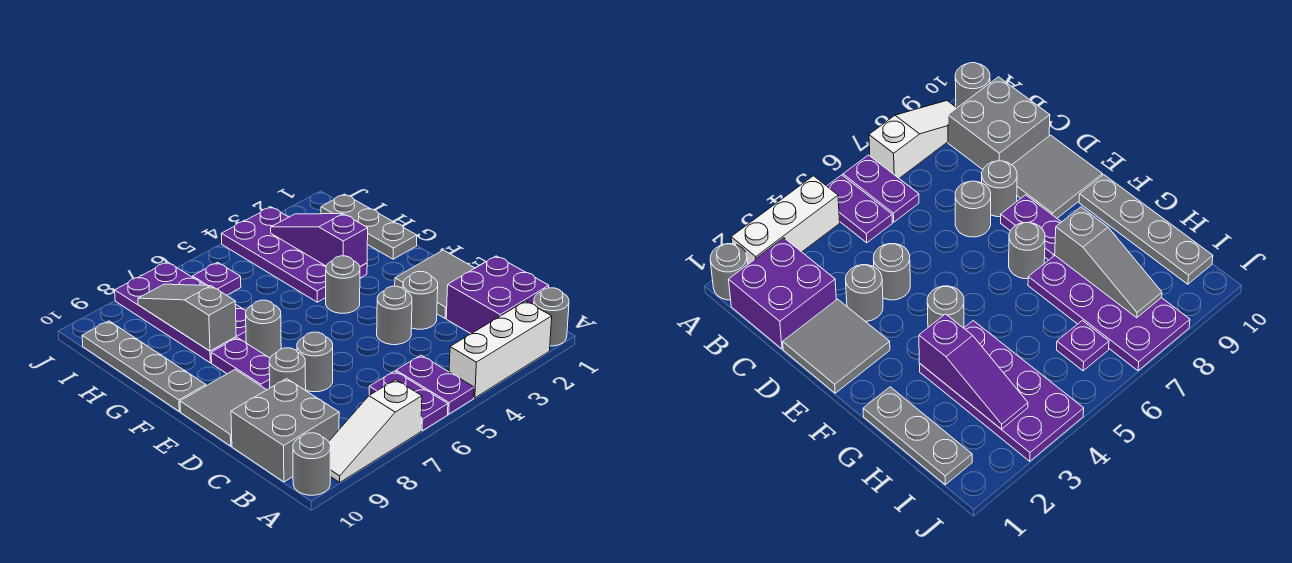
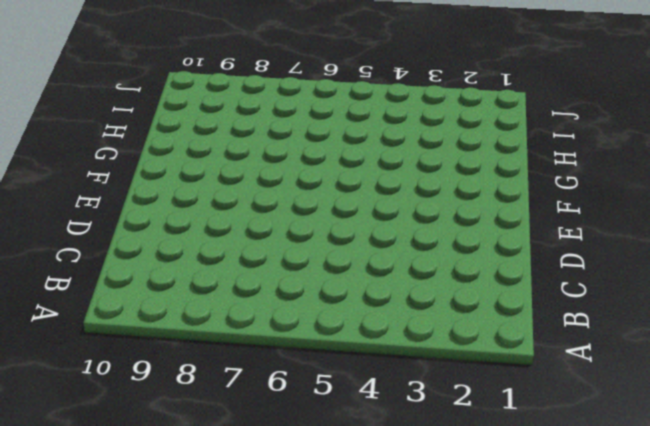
none -> grey 1x1 round brick [534,288,569,346]
none -> white 1x3 brick [449,301,552,398]
none -> purple 1x2 plate [396,355,474,414]

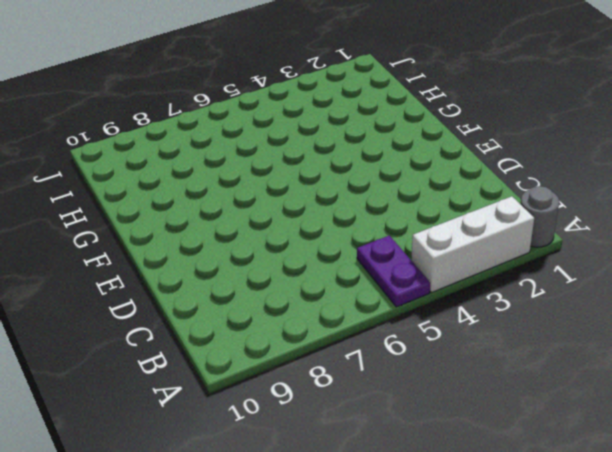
none -> purple 1x2 plate [369,371,448,431]
none -> white 1x3 slope [329,380,422,482]
none -> grey 1x1 round brick [293,433,331,495]

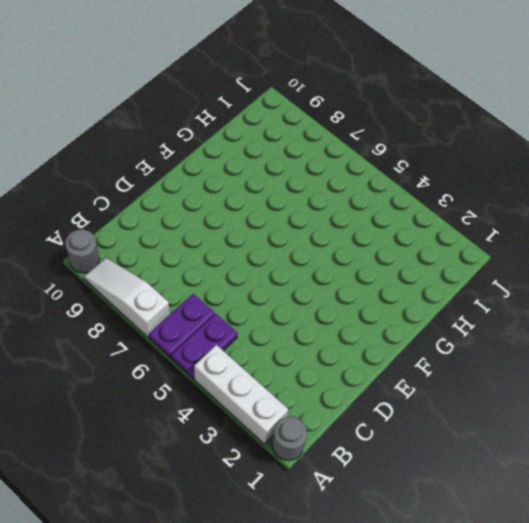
none -> purple 2x2 brick [446,256,549,334]
none -> grey 2x2 brick [231,379,339,482]
none -> grey 2x2 tile [395,250,475,318]

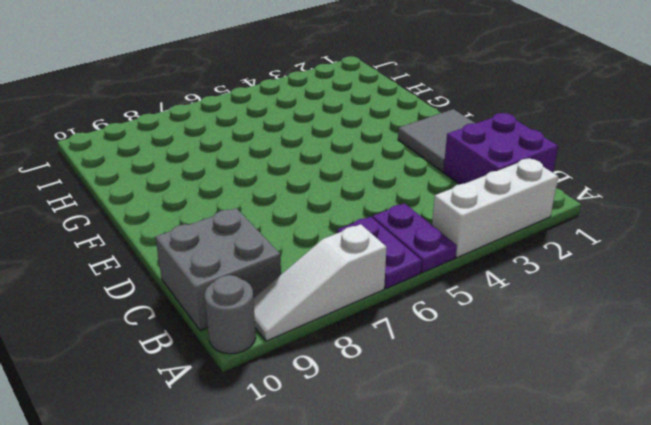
none -> grey 1x1 round brick [534,288,569,346]
none -> grey 1x1 round brick [403,272,438,329]
none -> grey 1x1 round brick [377,286,412,345]

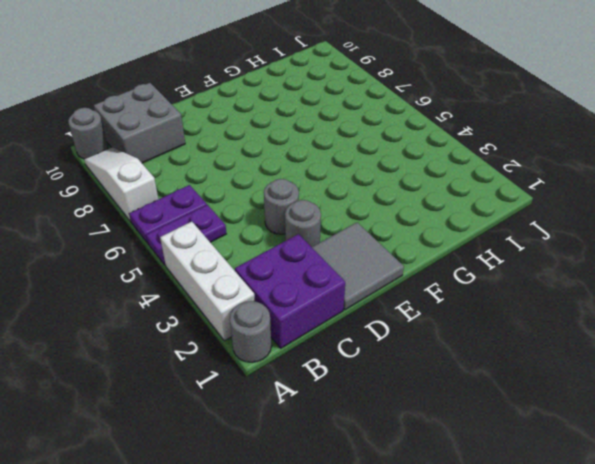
none -> grey 1x1 round brick [297,332,333,392]
none -> grey 1x1 round brick [269,348,306,390]
none -> grey 2x2 tile [180,370,266,446]

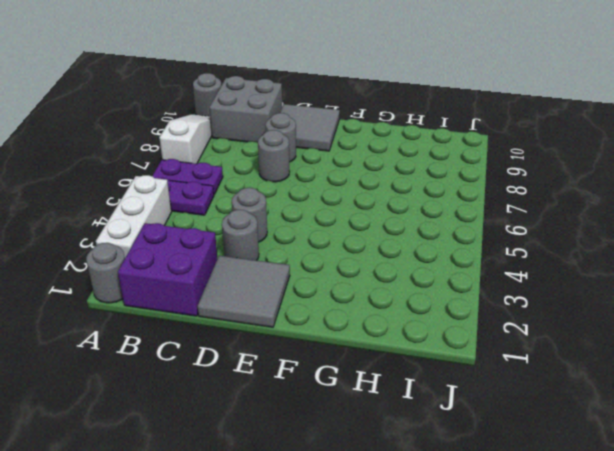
none -> purple 1x2 plate [211,338,270,390]
none -> grey 1x1 round brick [326,256,360,313]
none -> grey 1x1 round brick [246,300,281,358]

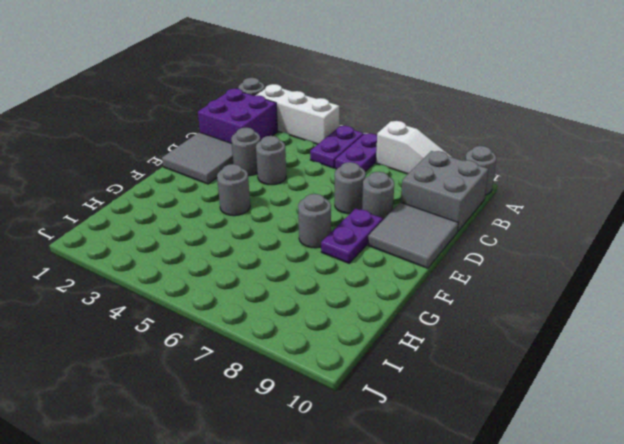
none -> grey 1x4 plate [82,321,206,411]
none -> grey 1x3 plate [321,194,417,259]
none -> purple 2x4 plate [221,207,367,302]

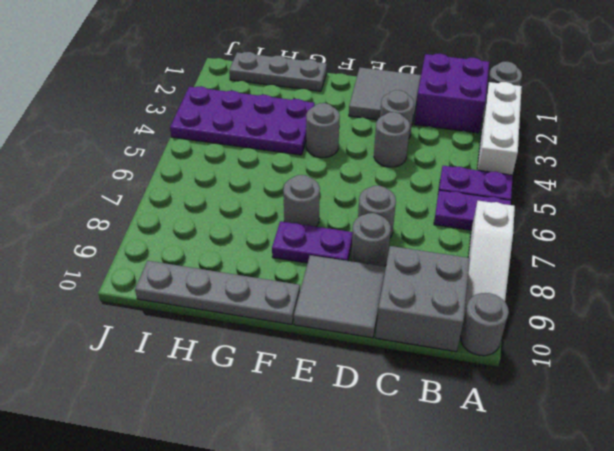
none -> purple 2x4 plate [115,262,246,363]
none -> purple 1x1 plate [193,262,241,295]
none -> purple 1x3 slope [271,214,368,267]

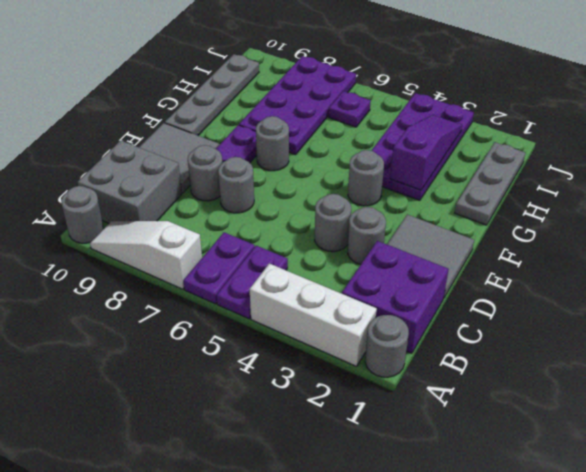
none -> grey 1x3 slope [138,284,236,351]

